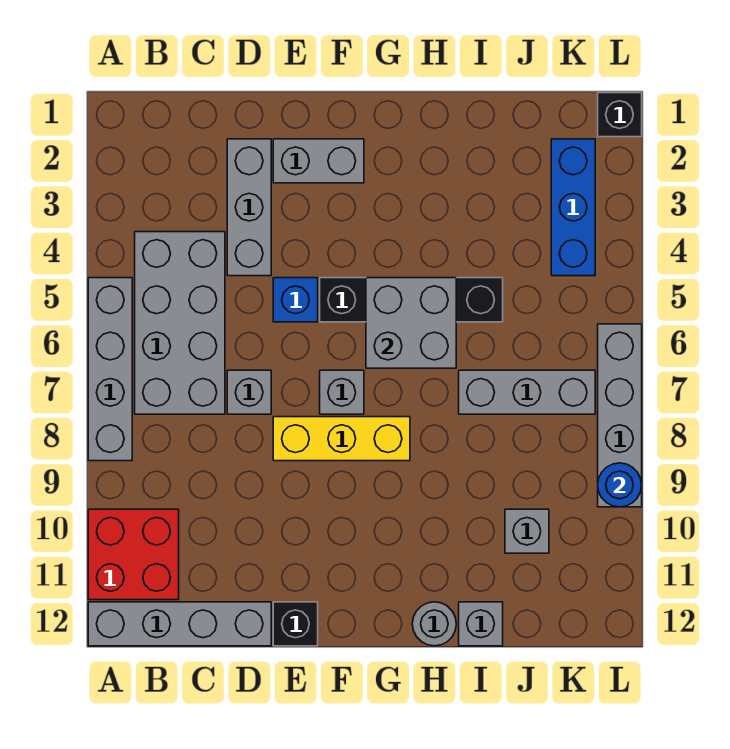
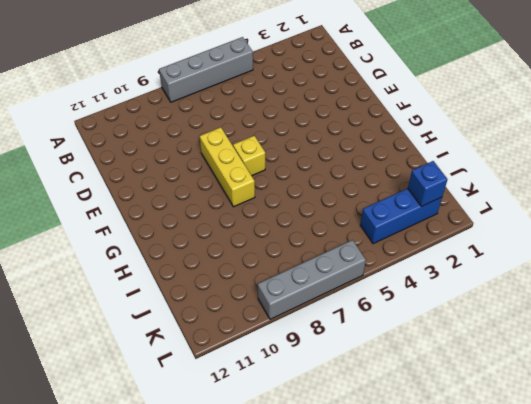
yellow 1x1 brick [233,136,265,176] -> grey 1x1 brick [320,370,364,414]
blue 1x1 brick [408,161,447,207] -> blue 1x1 brick moved to [273,278,318,322]
none -> red 2x2 brick [88,509,179,600]
none -> grey 1x4 brick [88,602,271,646]
none -> grey 2x4 brick [135,232,225,414]

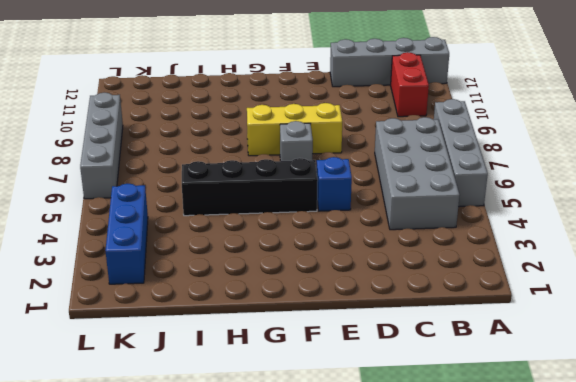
red 1x2 brick [391,52,429,117] -> red 2x2 brick [88,509,179,600]
none -> grey 1x3 brick [227,139,271,276]
none -> grey 1x1 brick [227,370,271,414]
none -> grey 1x2 brick [273,139,364,183]

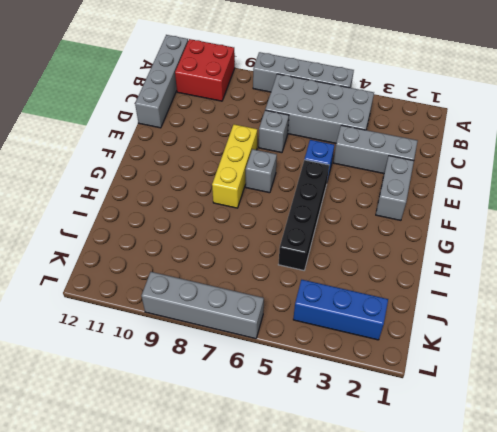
none -> black 1x1 brick [273,602,318,646]
none -> grey 1x1 round brick [412,602,456,646]
none -> grey 1x3 brick [459,370,595,414]

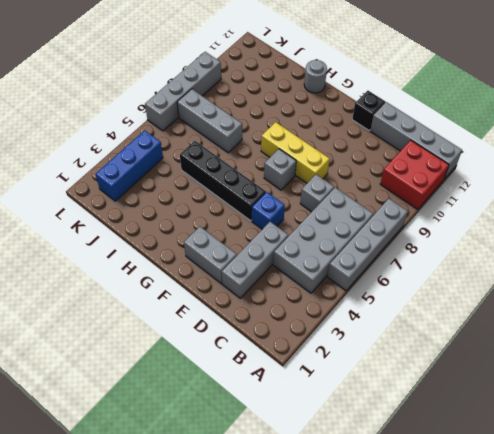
none -> grey 1x1 brick [459,602,503,646]
none -> grey 1x1 brick [505,509,549,553]
none -> black 1x1 brick [598,93,642,137]

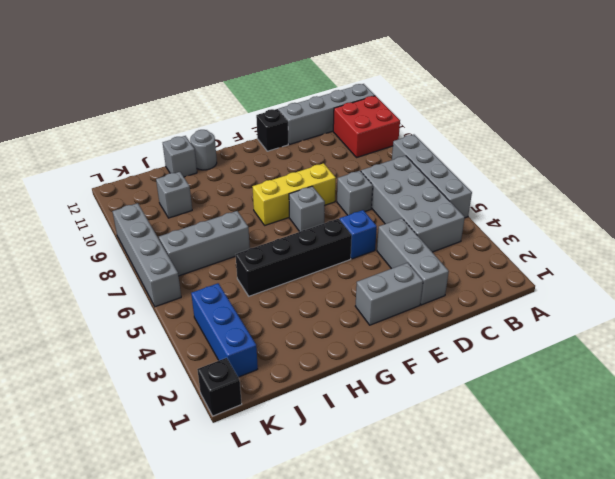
none -> grey 2x2 brick [366,278,456,368]
none -> blue 1x1 round brick [598,463,642,507]

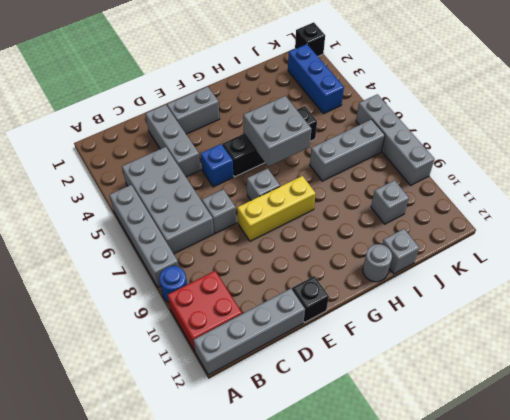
blue 1x1 round brick [160,266,187,302] -> blue 1x1 round brick moved to [598,463,642,507]

